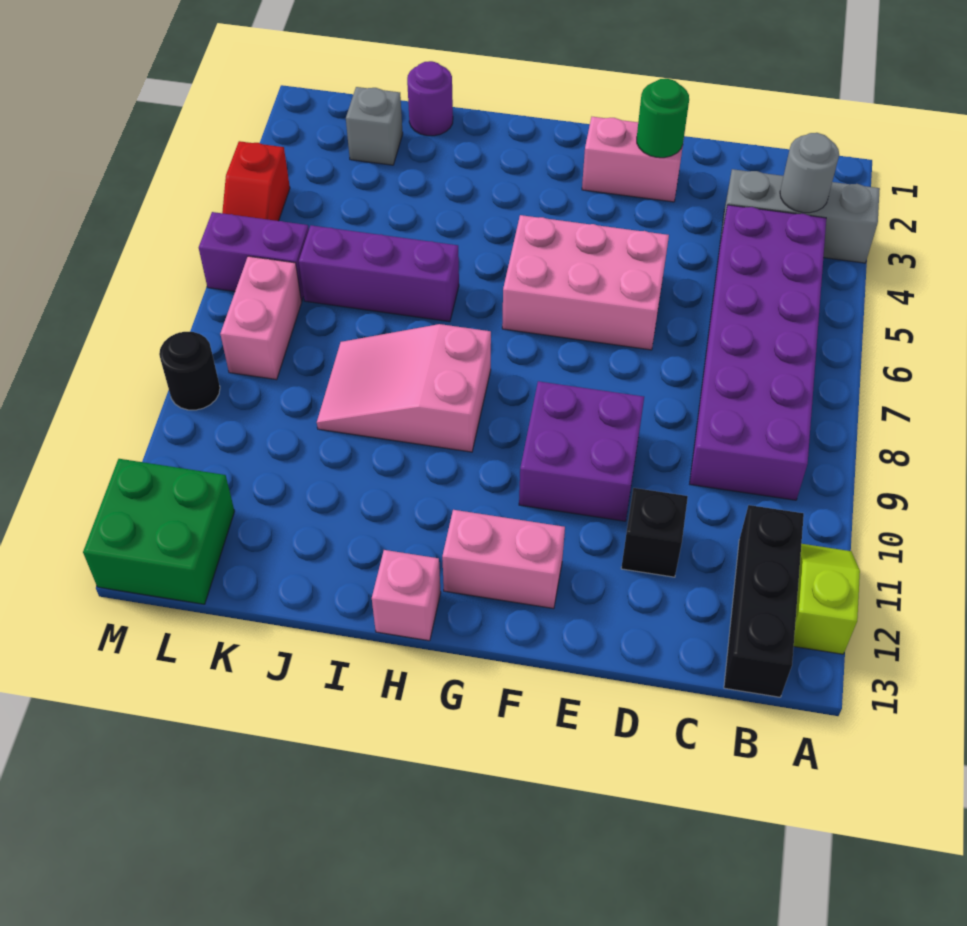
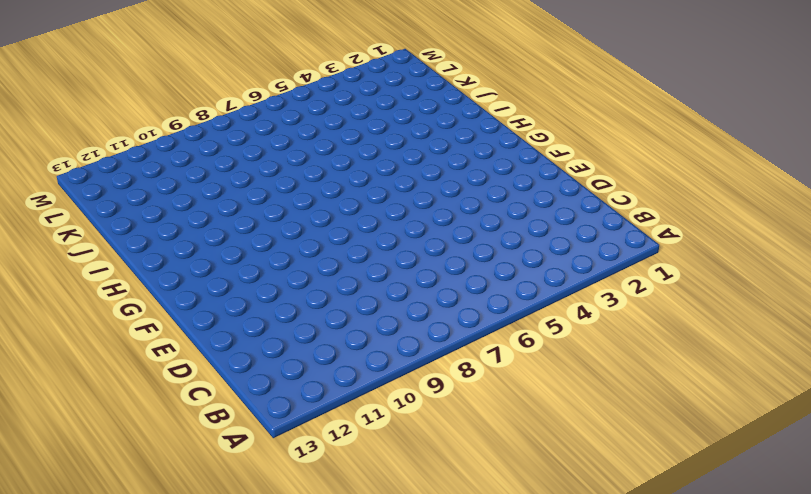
none -> grey 1x3 brick [721,169,880,263]
none -> lime 1x2 slope [794,544,860,654]
none -> purple 2x6 brick [690,205,826,500]

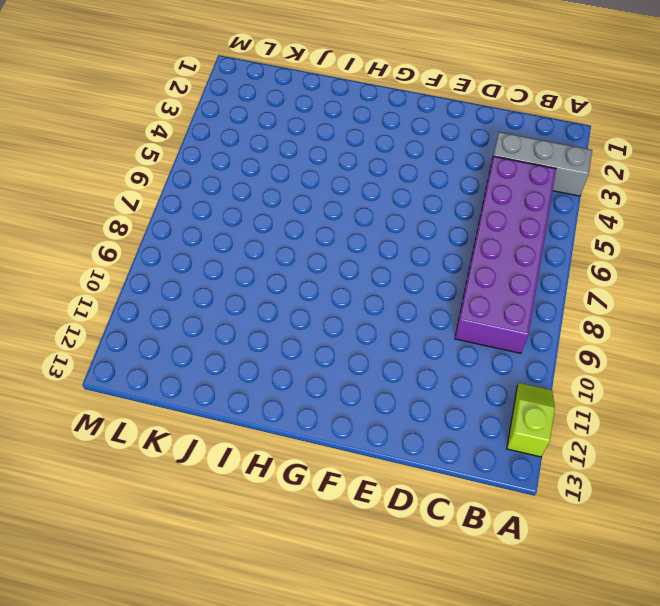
none -> black 1x3 brick [724,505,804,697]
none -> black 1x1 brick [621,488,688,577]
none -> pink 1x2 brick [582,117,683,202]

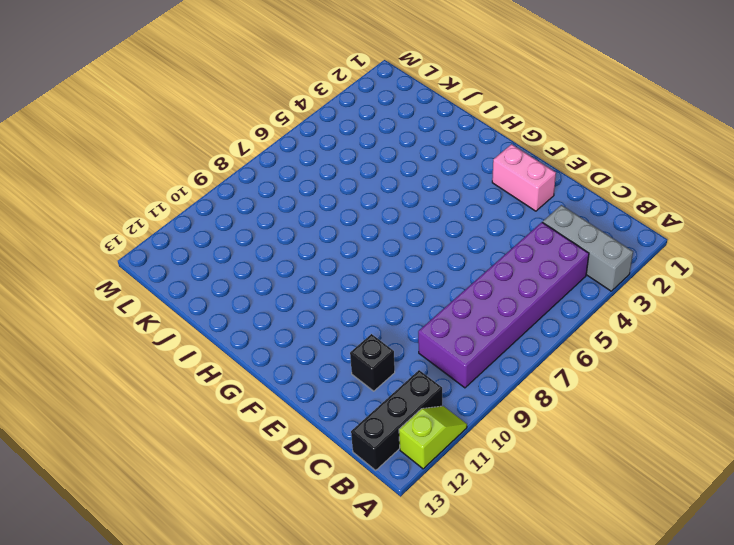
none -> pink 2x3 brick [502,215,669,350]
none -> purple 2x2 brick [519,381,644,521]
none -> pink 1x2 brick [442,510,565,609]

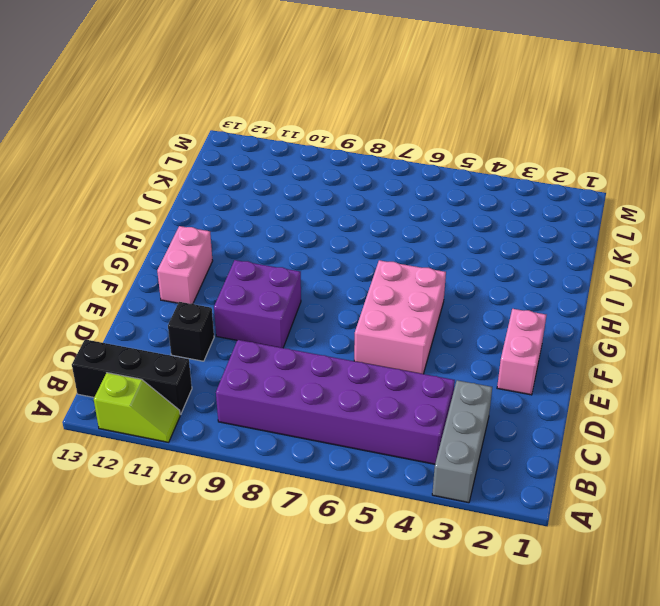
none -> pink 2x3 slope [317,324,491,452]
none -> pink 1x1 brick [372,550,441,641]
none -> purple 1x3 brick [299,225,459,322]

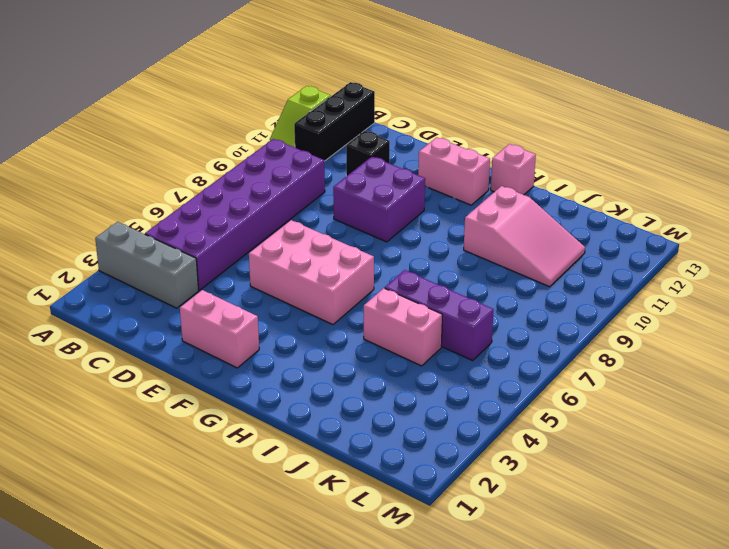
pink 1x2 brick [364,288,442,366] -> pink 1x2 brick turned to [220,256,302,380]
pink 2x3 slope [464,186,585,287] -> pink 2x3 slope moved to [317,324,491,452]
none -> purple 1x1 round brick [407,61,453,136]
none -> grey 1x1 brick [346,87,403,165]
none -> purple 1x2 brick [199,212,309,301]

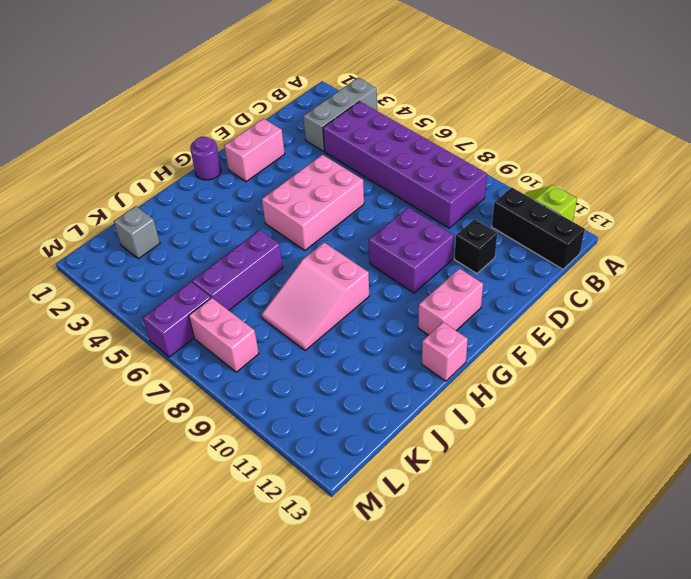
purple 1x1 round brick [190,137,221,180] -> purple 1x1 round brick moved to [407,61,453,136]
none -> green 2x2 brick [83,459,235,604]
none -> red 1x2 slope [222,141,290,221]
none -> black 1x1 round brick [159,332,220,410]

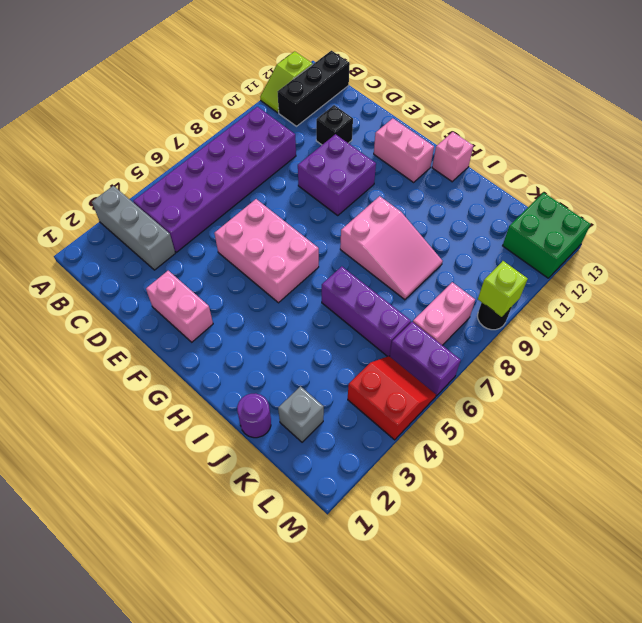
red 2x2 slope [348,356,436,440] -> red 1x2 slope [222,141,290,221]
lime 1x1 brick [478,261,528,317] -> none
none -> grey 1x1 round brick [780,133,839,213]
none -> green 1x1 round brick [637,79,689,158]

